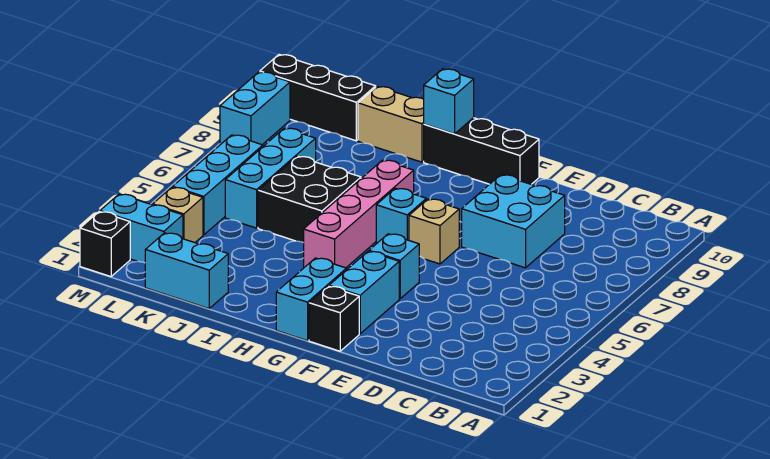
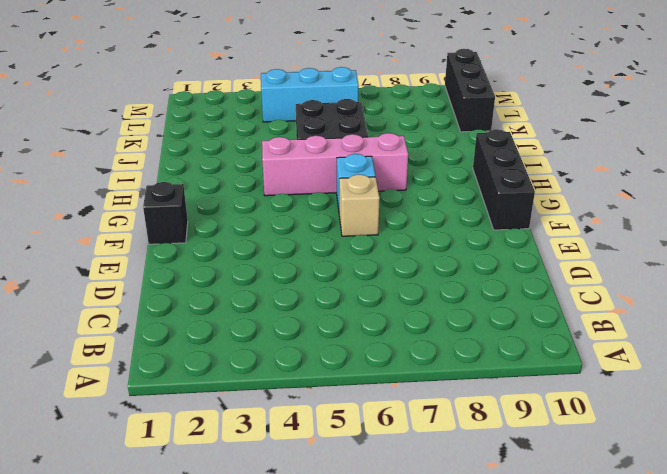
none -> cyan 2x2 brick [462,175,565,268]
none -> cyan 1x2 brick [329,251,399,334]
none -> cyan 1x1 brick [369,234,419,299]

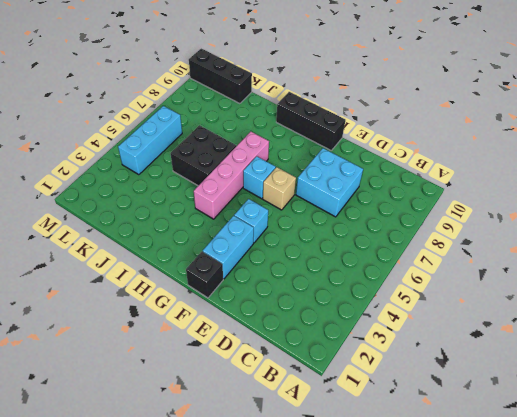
none -> cyan 1x2 brick [276,258,347,341]
none -> tan 1x2 brick [358,86,424,162]
none -> cyan 1x2 brick [145,233,228,308]

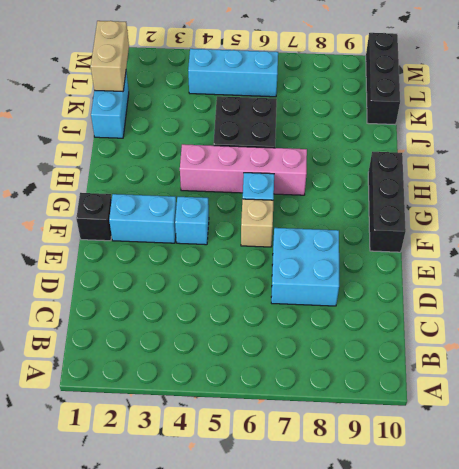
tan 1x2 brick [91,21,129,91] -> tan 1x2 brick moved to [358,86,424,162]
none -> cyan 1x2 brick [276,258,347,341]
none -> cyan 1x3 brick [225,128,316,228]
none -> cyan 1x2 brick [100,194,183,263]

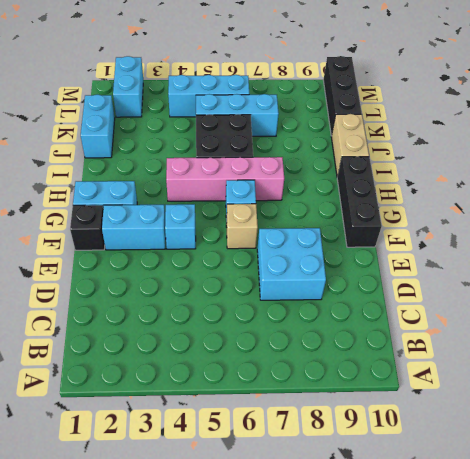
none -> tan 1x1 brick [153,187,203,243]
none -> black 1x1 brick [80,212,130,277]
none -> cyan 1x2 brick [220,72,290,145]

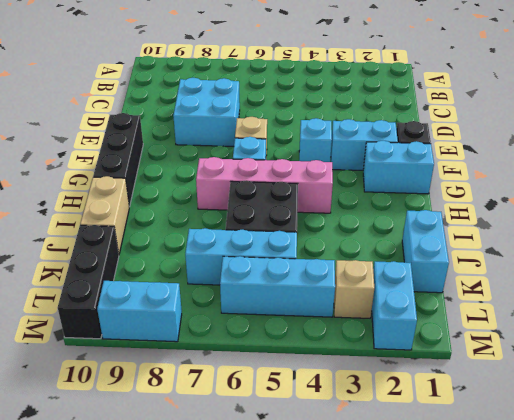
none -> black 1x1 brick [80,212,130,277]
none -> cyan 1x1 brick [424,69,474,134]

